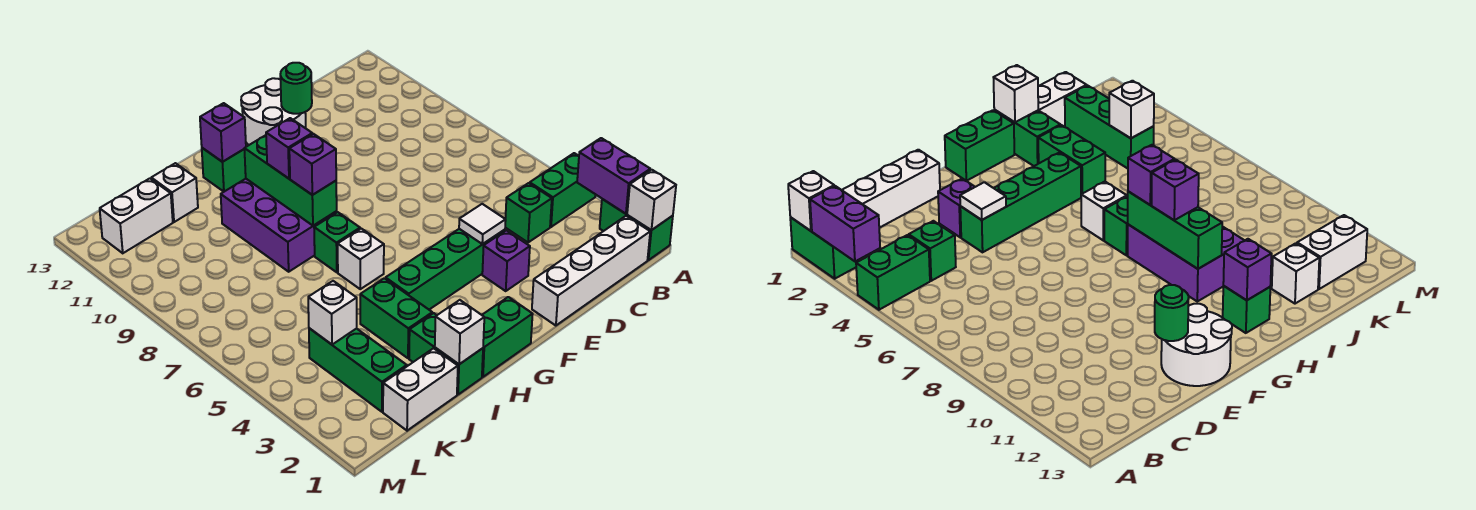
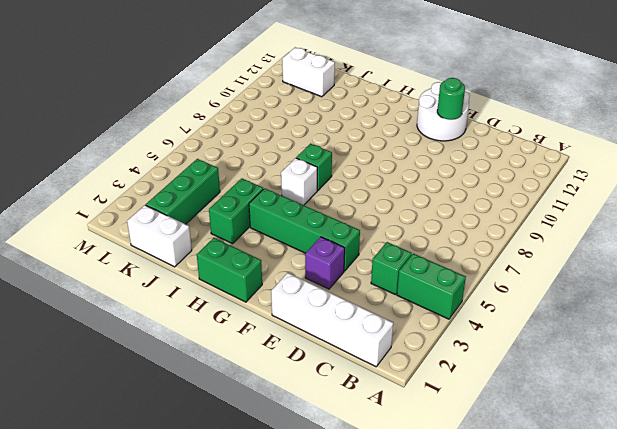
none -> green 1x2 brick [600,199,673,260]
none -> purple 2x3 brick [221,179,337,272]
none -> green 1x1 brick [202,148,246,192]

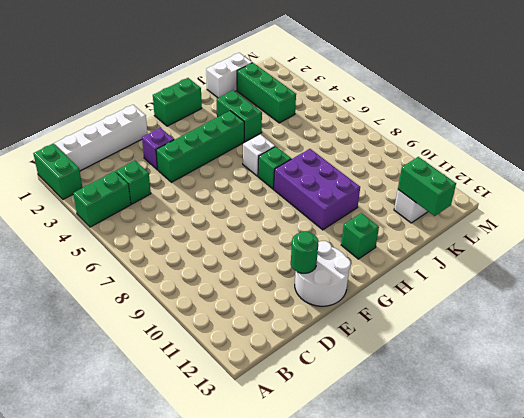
green 1x2 brick [398,157,456,216] -> green 1x2 brick moved to [409,313,483,395]
none -> white 1x1 brick [151,163,198,222]
none -> white 1x1 brick [627,170,676,230]
none -> purple 1x2 brick [577,138,650,214]

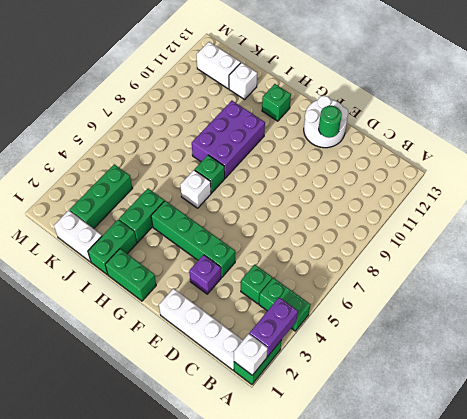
none -> white 1x1 tile [459,204,506,244]
none -> green 1x3 brick [244,135,337,226]
none -> purple 1x1 brick [200,103,246,162]

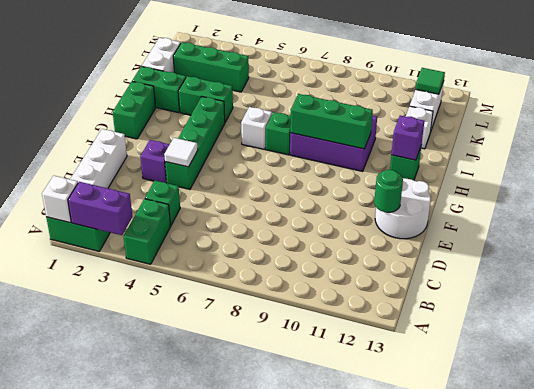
green 1x1 tile [416,68,445,94] -> none
none -> white 1x1 brick [435,300,484,364]
none -> white 1x1 brick [308,281,357,345]
none -> purple 1x1 brick [289,134,336,195]

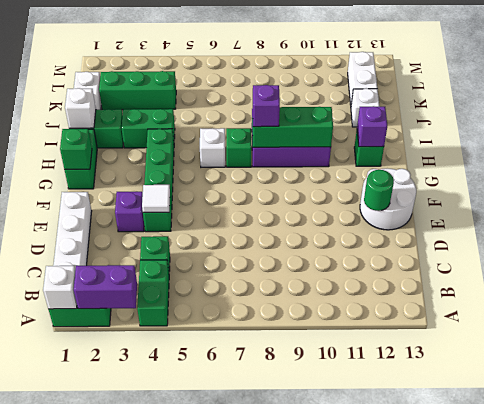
green 1x1 brick [60,129,92,169] -> none
none -> white 1x1 brick [308,281,357,345]
none -> purple 1x1 brick [266,118,312,178]

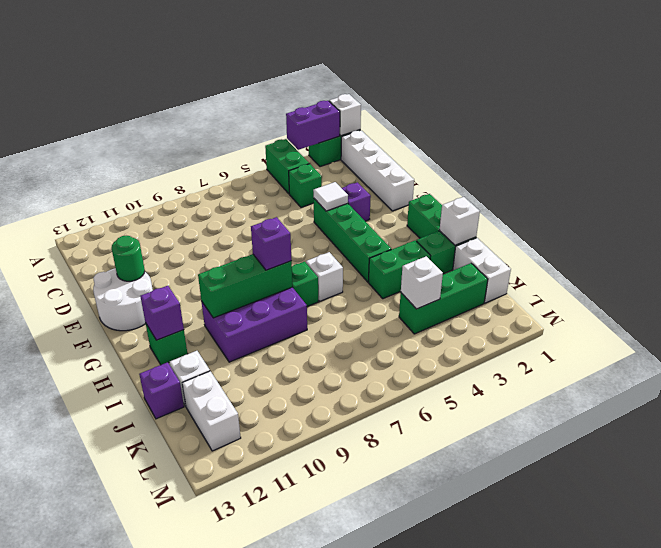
purple 1x1 brick [139,362,184,419] -> purple 1x1 brick moved to [266,118,312,178]

